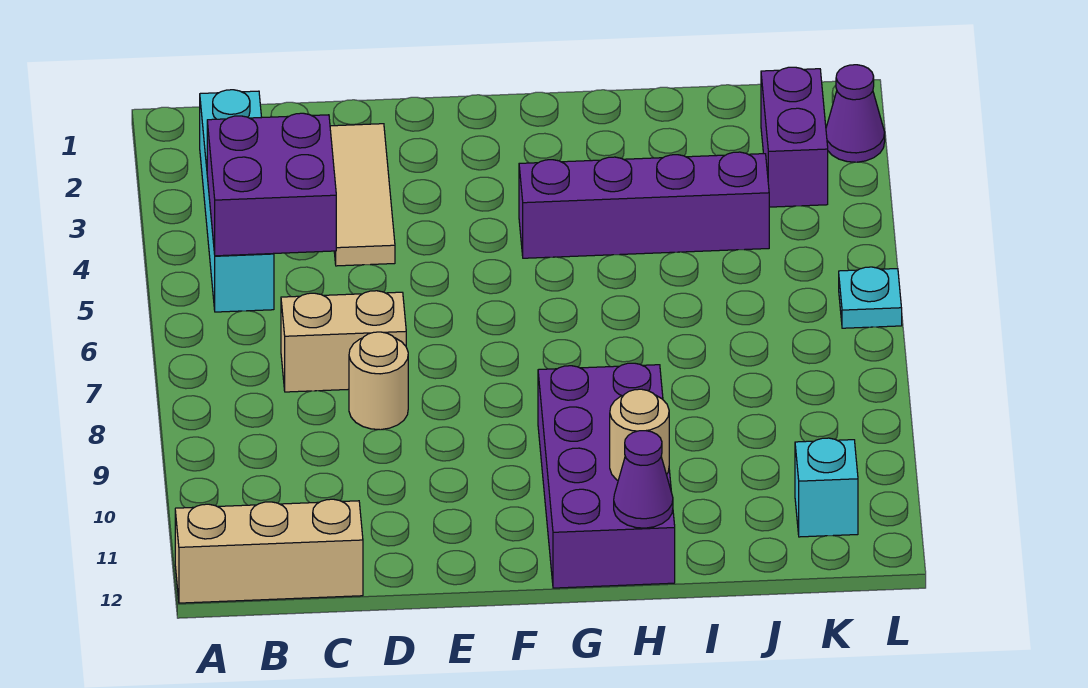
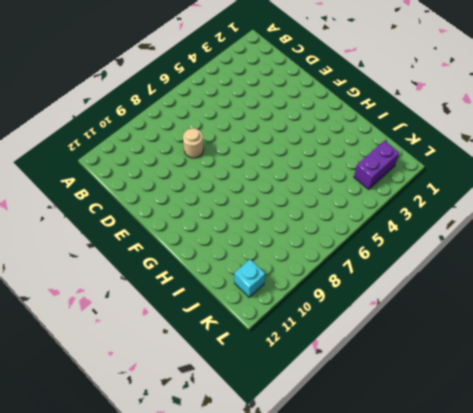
none -> tan 1x3 brick [175,499,363,603]
none -> cyan 1x4 brick [200,90,274,312]
none -> tan 1x2 brick [281,291,406,392]

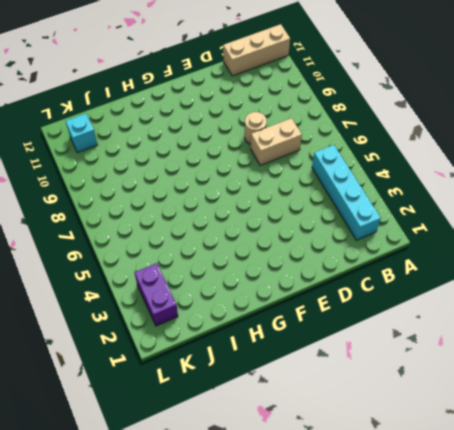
none -> tan 1x3 tile [330,124,395,266]
none -> purple 1x4 brick [519,152,769,258]
none -> purple 2x4 brick [538,363,675,588]

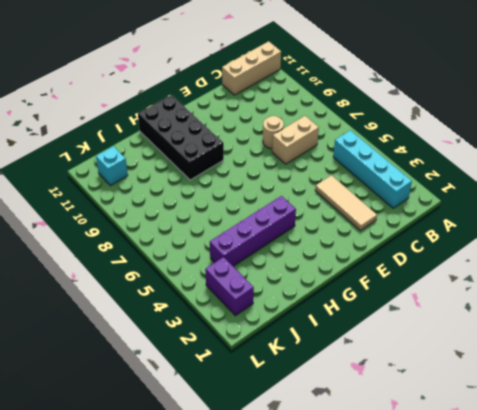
black 2x4 brick [138,95,224,180] -> purple 2x4 brick [538,363,675,588]
none -> purple 1x1 cone [826,65,885,162]
none -> cyan 1x1 plate [839,267,902,328]
none -> purple 2x2 brick [207,113,336,256]

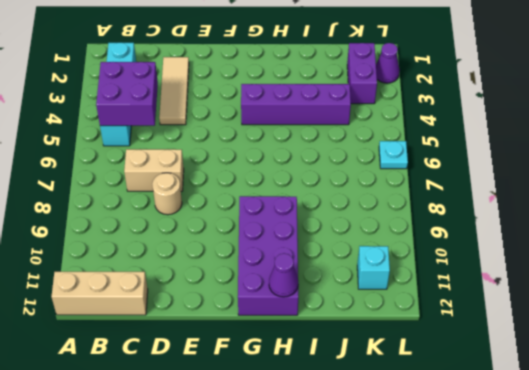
none -> tan 1x1 round brick [610,389,669,480]

